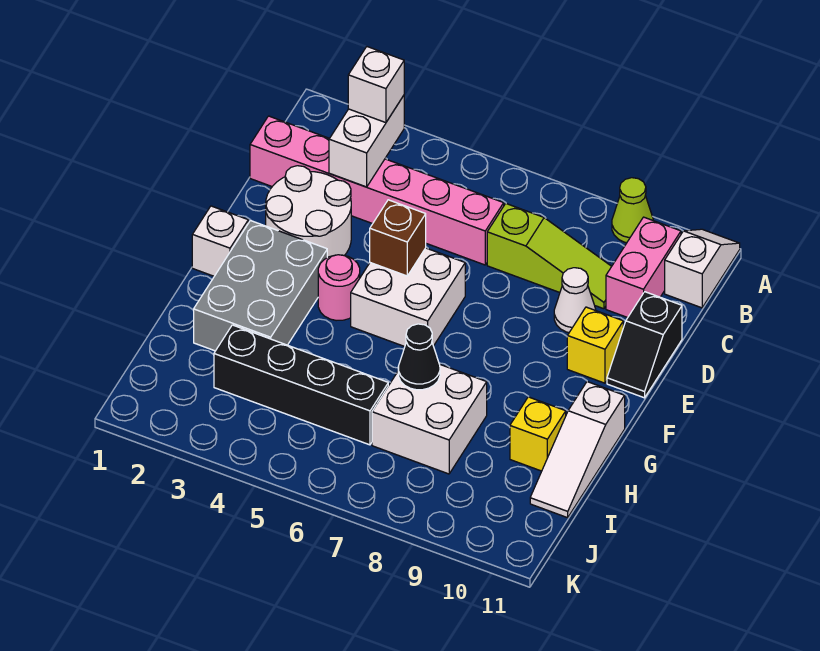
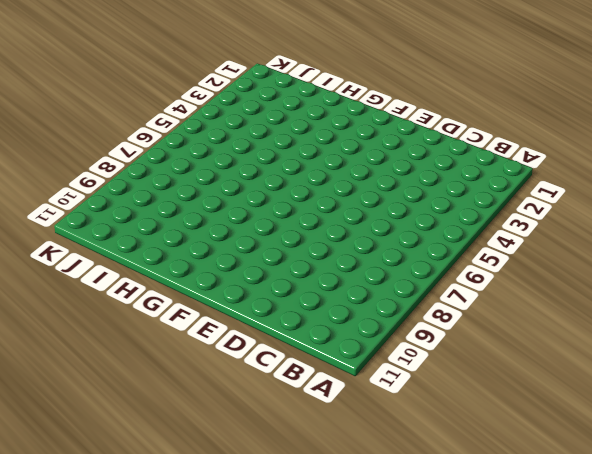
none -> lime 1x1 cone [612,178,653,243]
none -> white 1x2 slope [665,229,740,308]
none -> pink 1x2 brick [606,217,681,318]

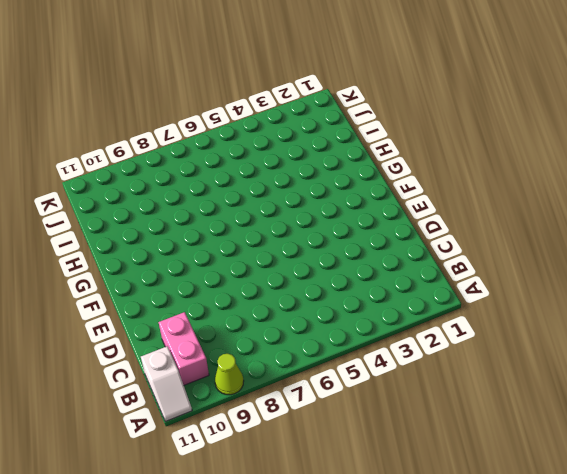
none -> pink 1x6 brick [250,116,504,265]
none -> lime 1x3 slope [487,204,612,309]
none -> white 2x2 round brick [266,166,351,258]

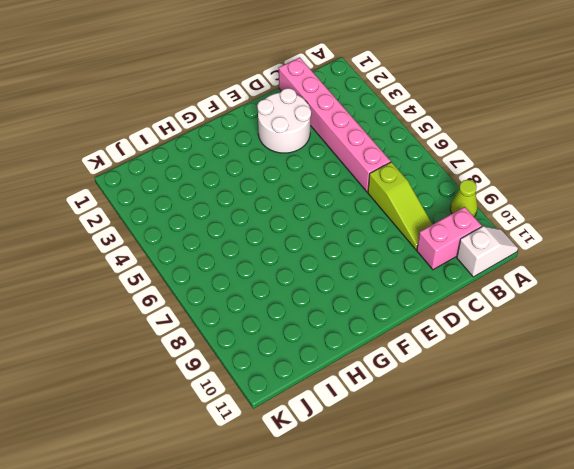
none -> white 1x1 cone [554,268,596,333]
none -> black 1x2 slope [607,292,682,398]
none -> white 2x2 brick [351,248,465,347]

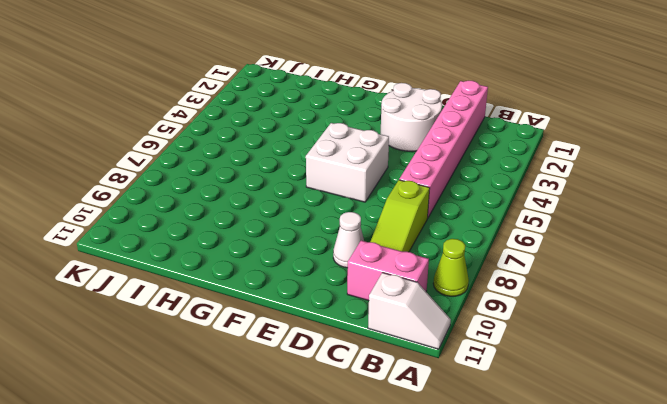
none -> black 1x2 slope [607,292,682,398]
none -> yellow 1x1 brick [567,307,623,383]
none -> white 1x1 brick [192,206,248,276]

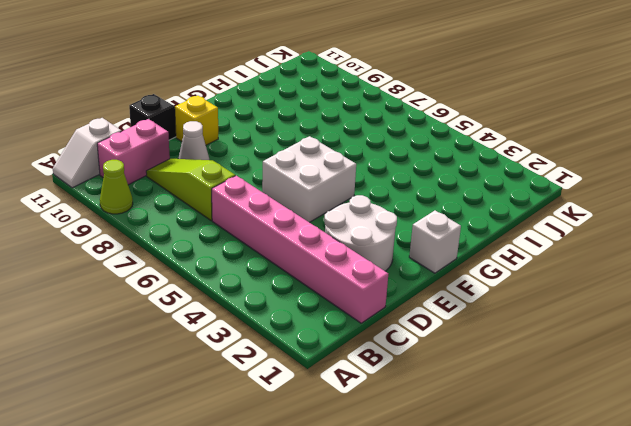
none -> grey 2x3 brick [194,221,327,351]
none -> pink 1x1 round brick [318,255,360,321]
none -> white 1x3 slope [530,382,625,518]

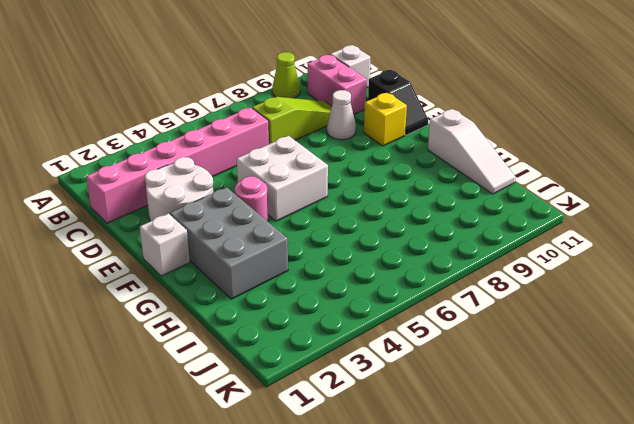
none -> white 2x2 brick [372,365,487,474]
none -> yellow 1x1 brick [510,397,566,471]
none -> black 1x4 brick [214,325,388,445]

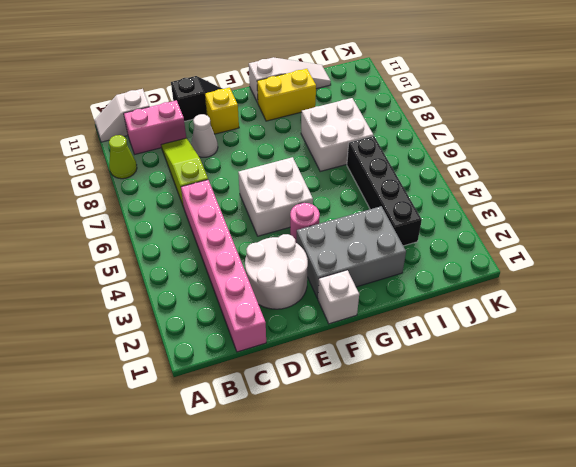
yellow 1x2 brick [257,69,316,121] -> yellow 1x1 brick [510,397,566,471]
none -> white 1x2 brick [329,96,404,187]
none -> brown 1x1 brick [370,200,426,276]
none -> black 1x1 cone [398,324,440,390]

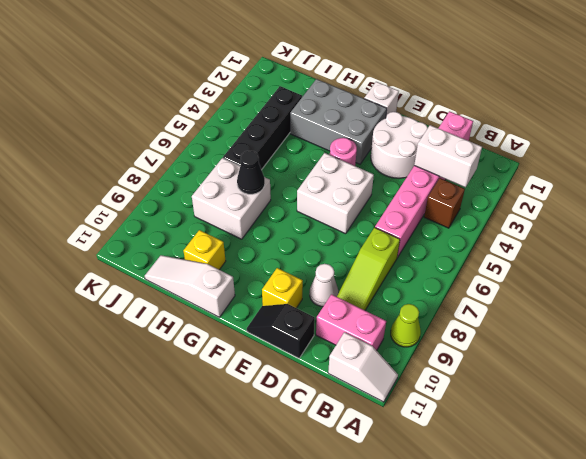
brown 1x1 brick [424,178,465,228] -> brown 1x1 brick moved to [370,200,426,276]
none -> white 1x1 brick [348,47,404,123]

